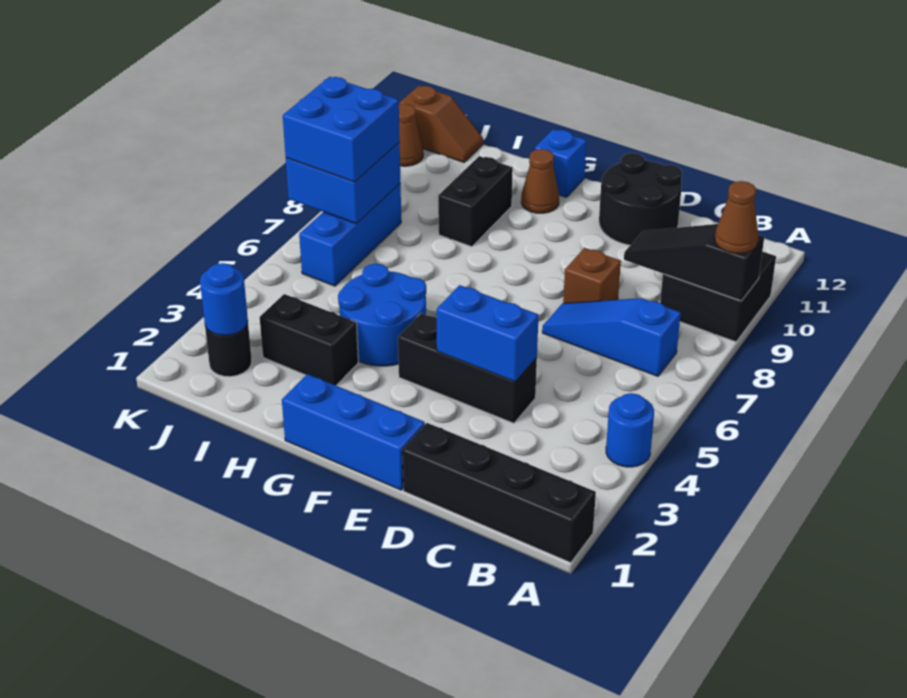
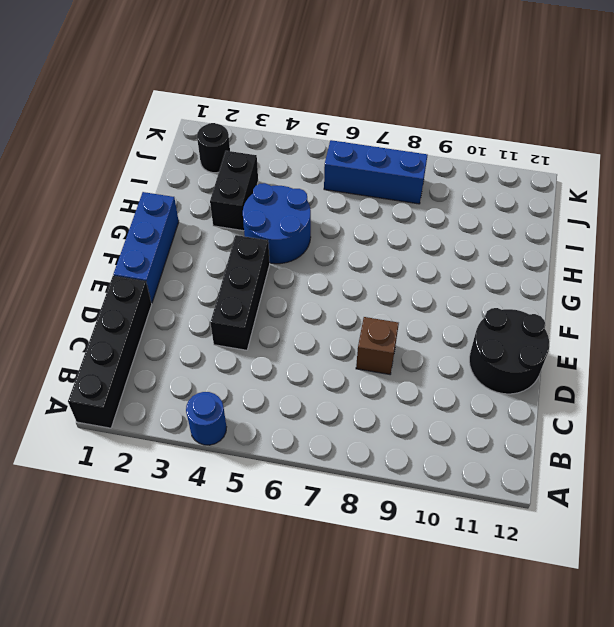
none -> black 2x2 brick [660,251,776,342]
none -> blue 1x3 slope [542,298,681,376]
none -> brown 1x1 cone [521,149,559,213]

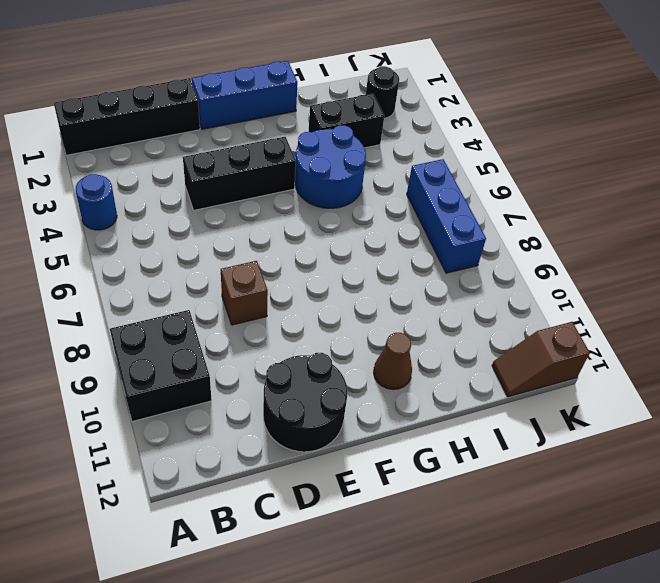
none -> blue 1x3 slope [542,298,681,376]
none -> blue 1x1 brick [535,129,587,197]
none -> black 1x2 brick [438,156,513,247]

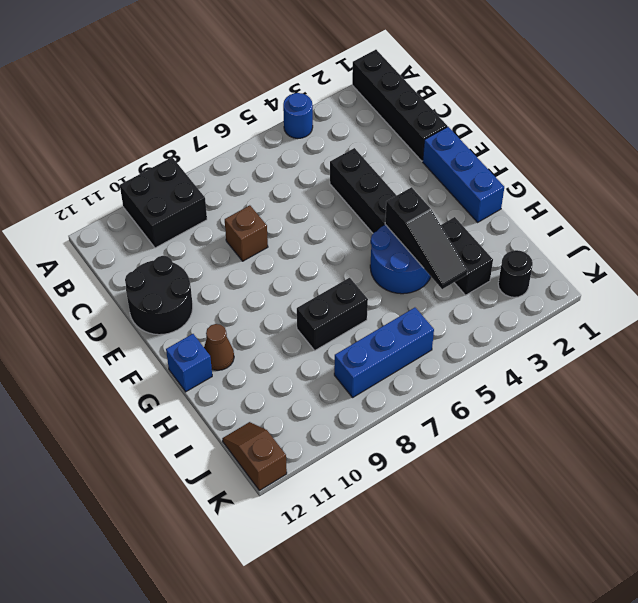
black 1x3 slope [385,187,468,289] -> black 1x3 slope moved to [624,224,764,301]
black 1x2 brick [297,278,368,350] -> black 1x2 brick moved to [438,156,513,247]
none -> blue 1x3 slope [542,298,681,376]
none -> brown 1x1 cone [399,104,423,166]
none -> blue 1x2 brick [437,285,539,382]

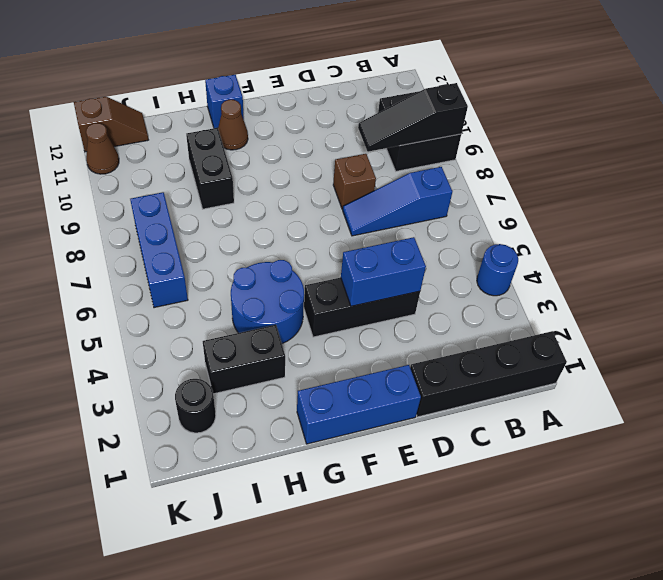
none -> black 2x2 round brick [599,153,682,245]
none -> blue 1x1 round brick [200,263,248,335]
none -> blue 2x2 brick [286,142,401,224]

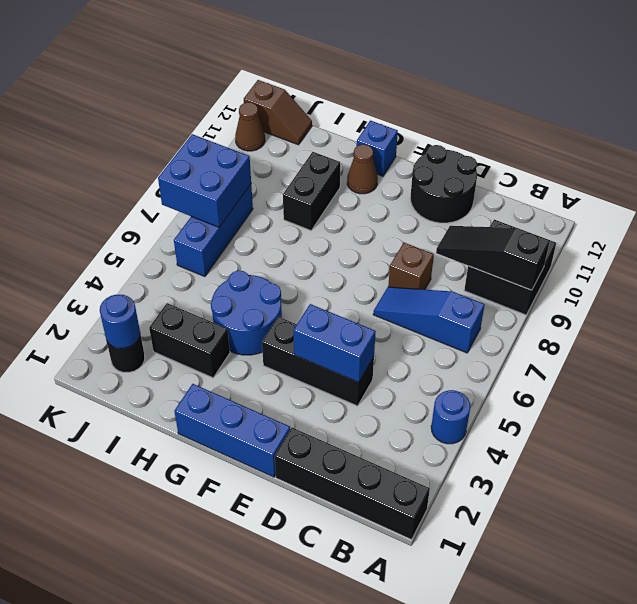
none -> brown 1x1 cone [715,181,758,254]
none -> blue 2x2 brick [283,77,400,182]

